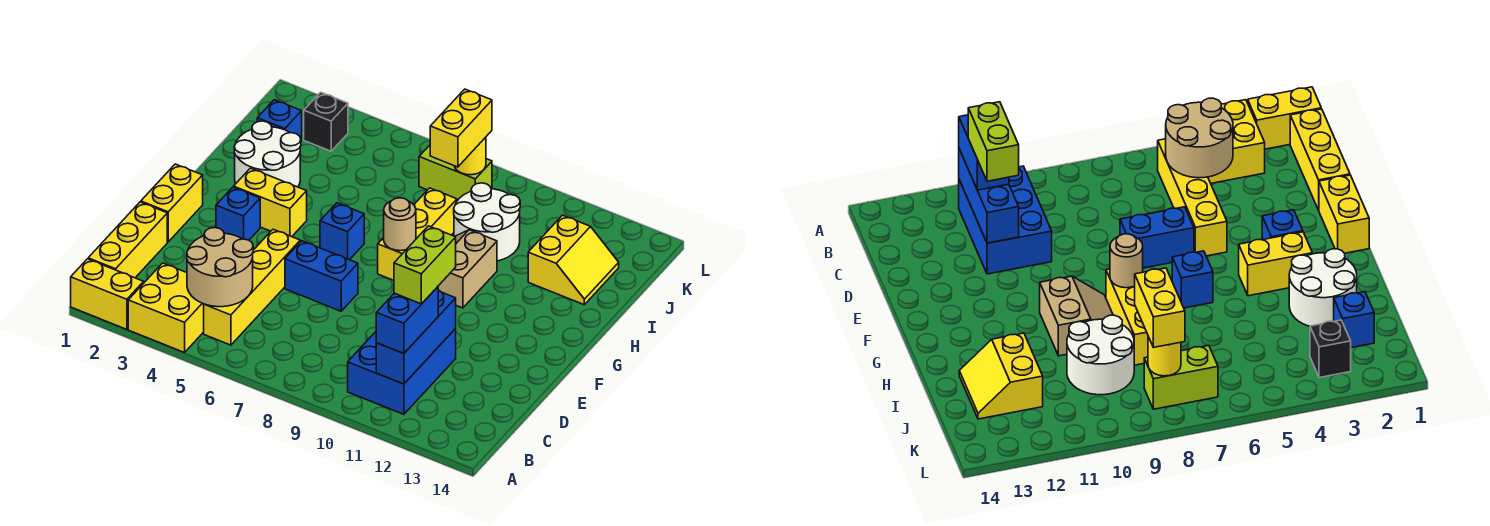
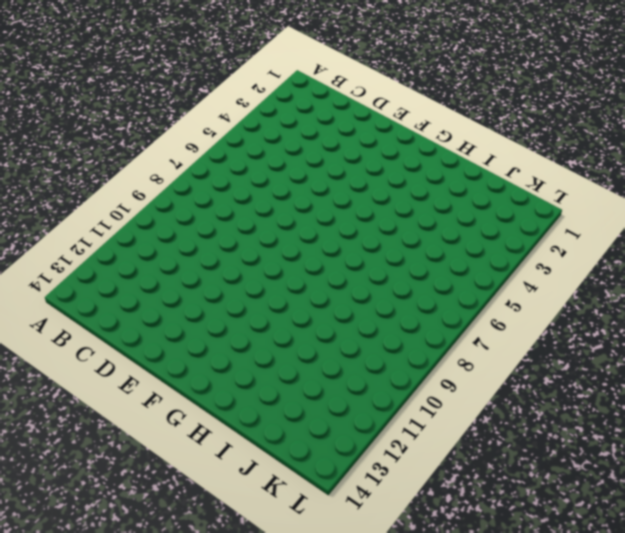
none -> yellow 1x2 brick [71,259,144,329]
none -> yellow 2x2 brick [128,263,204,353]
none -> yellow 1x3 brick [88,202,167,278]

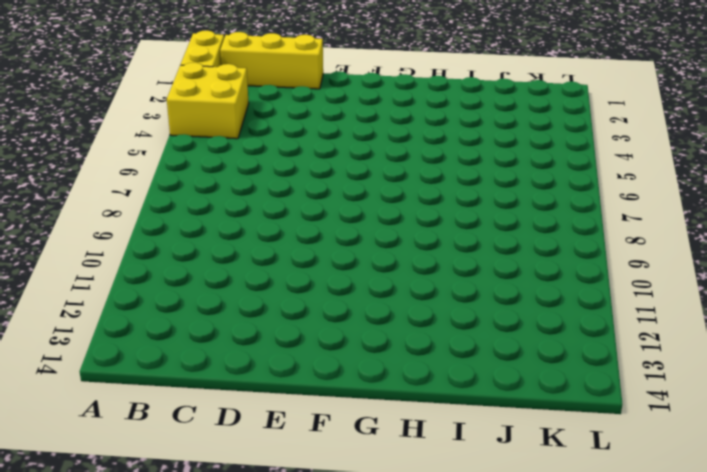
none -> yellow 1x4 brick [204,229,300,345]
none -> blue 2x3 brick [348,329,456,414]
none -> yellow 1x2 brick [141,164,203,242]

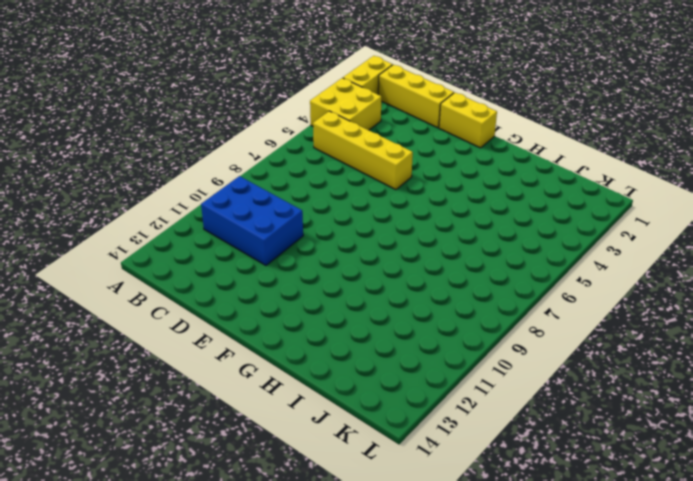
none -> blue 1x2 brick [285,241,358,311]
none -> blue 1x1 brick [216,187,260,240]
none -> yellow 1x2 brick [234,168,307,237]

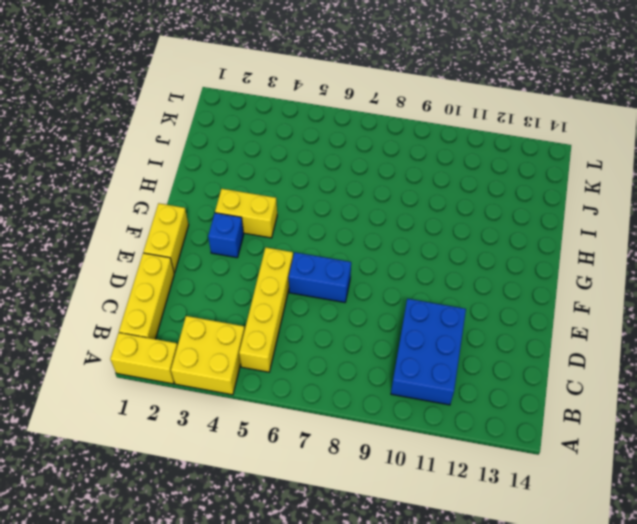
none -> blue 1x1 brick [320,203,364,260]
none -> yellow 1x3 brick [378,188,457,280]
none -> tan 2x2 slope [438,230,497,308]

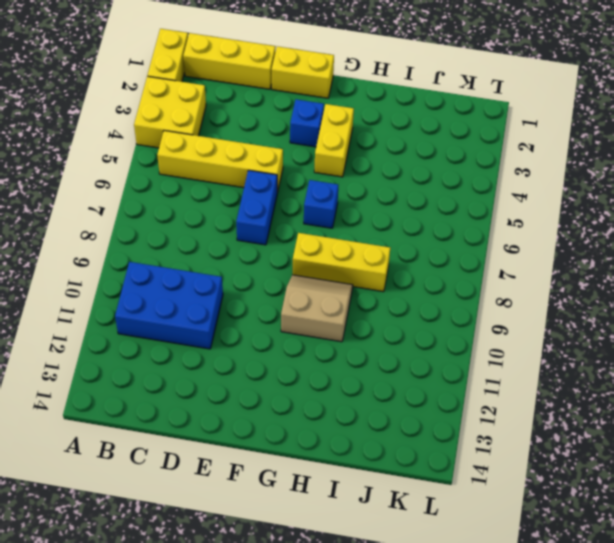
none -> white 2x2 round brick [234,121,301,187]
none -> white 2x2 round brick [454,183,520,261]
none -> yellow 2x2 slope [528,215,619,305]

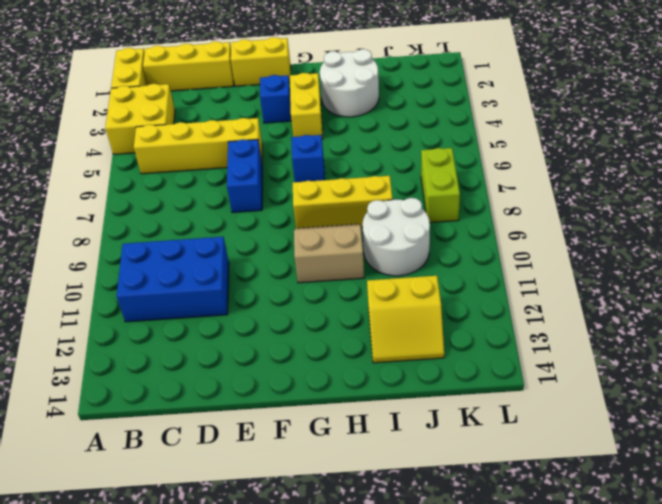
none -> blue 1x1 brick [257,100,302,141]
none -> black 1x1 brick [304,92,348,151]
none -> tan 2x2 round brick [187,228,253,307]

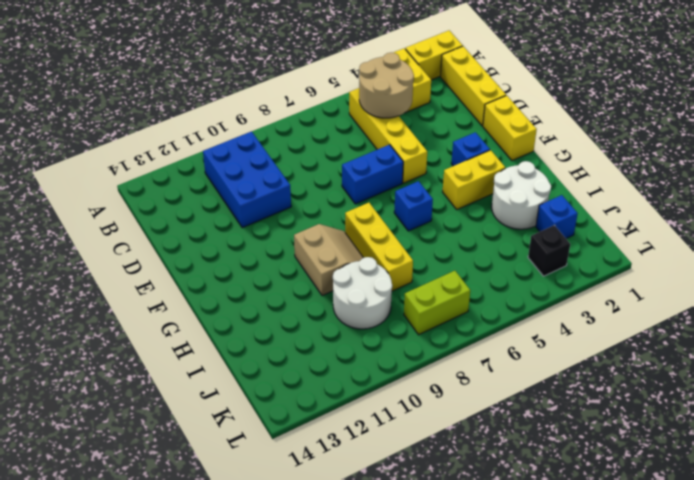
none -> yellow 2x2 slope [528,215,619,305]
none -> blue 1x3 brick [376,290,456,384]
none -> tan 1x1 round brick [384,198,416,251]

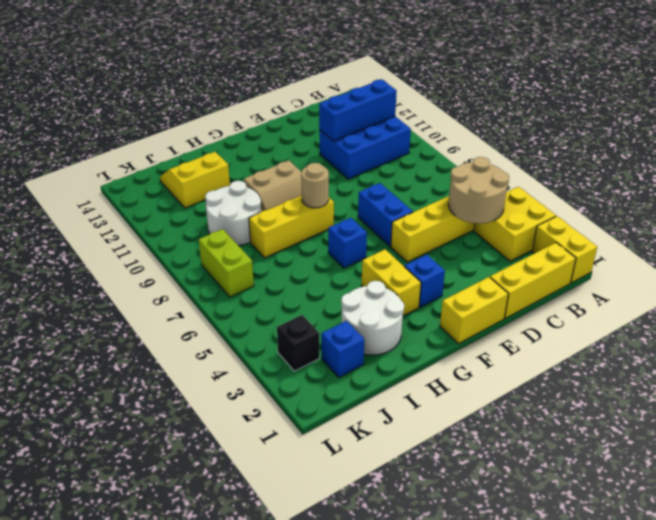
none -> yellow 1x1 round brick [455,137,486,175]
none -> blue 1x2 brick [376,287,438,354]
none -> yellow 1x2 brick [430,89,492,167]

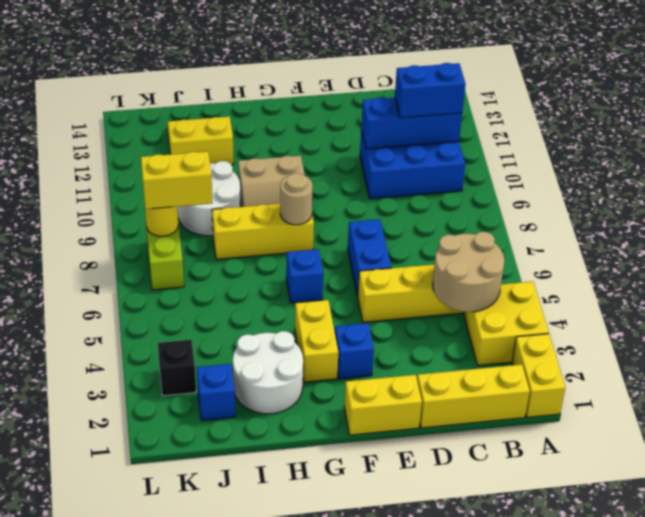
none -> lime 1x2 brick [394,226,456,304]

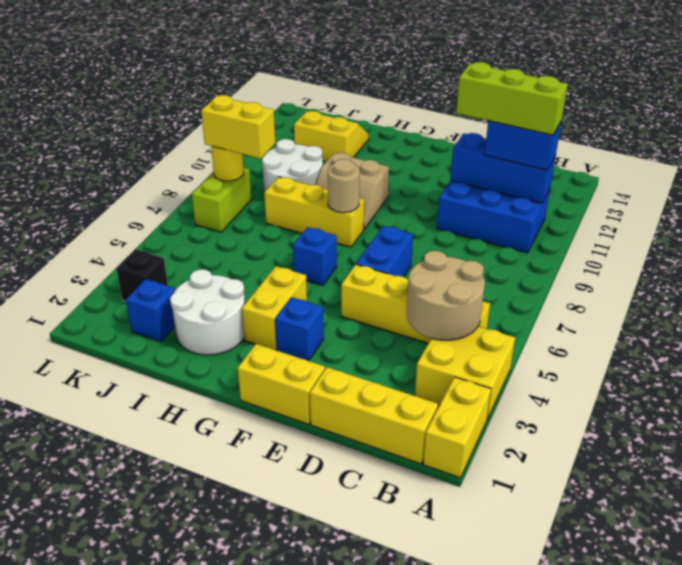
lime 1x3 brick [456,62,568,135] -> lime 1x2 brick [394,226,456,304]

